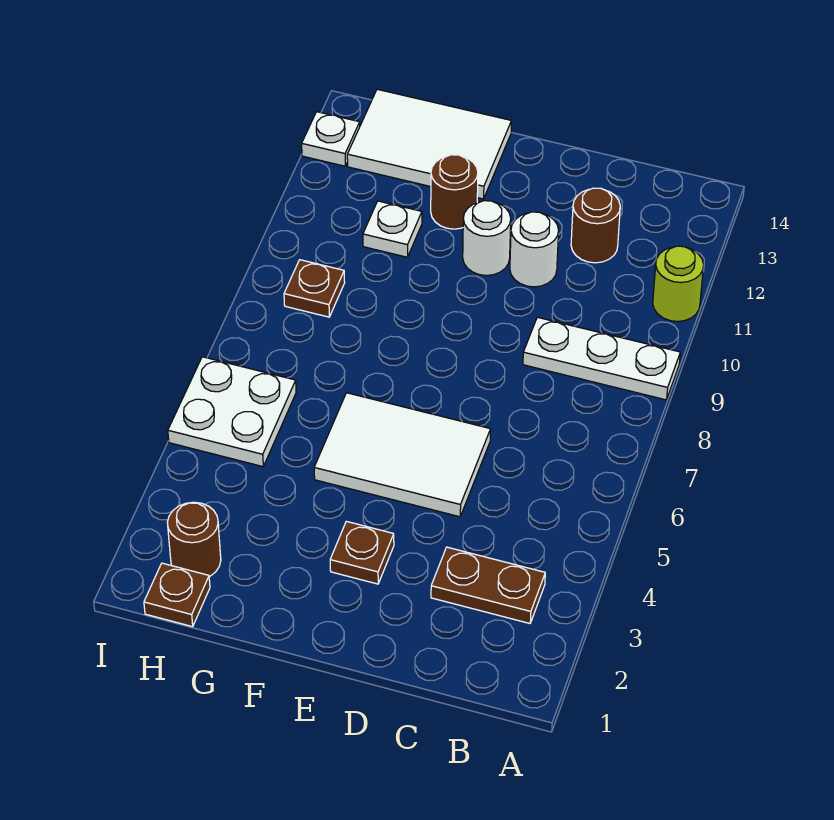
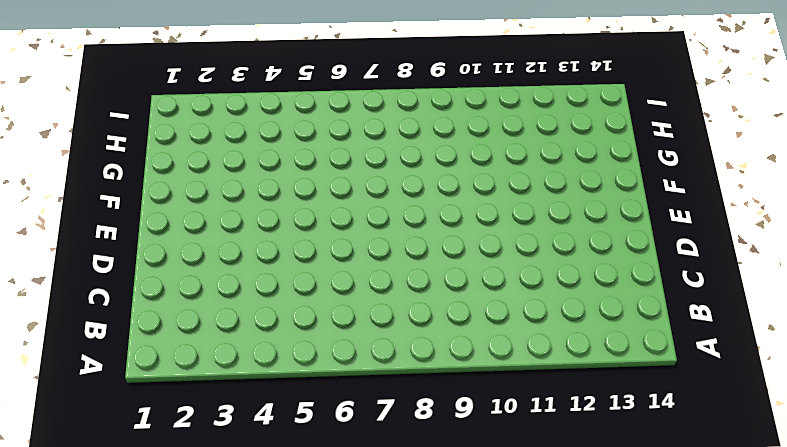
none -> white 1x3 plate [523,317,680,400]
none -> lime 1x1 round brick [653,246,704,321]
none -> brown 1x2 plate [431,547,545,623]

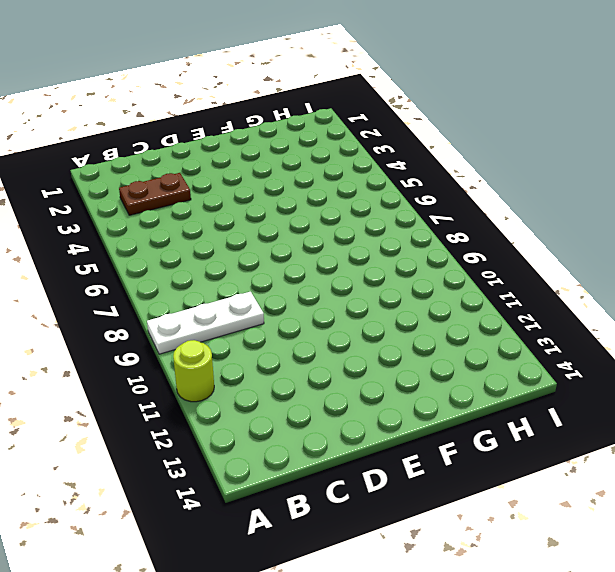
none -> brown 1x1 round brick [571,188,620,263]
none -> white 2x3 tile [314,393,491,517]
none -> white 1x1 round brick [510,212,559,287]

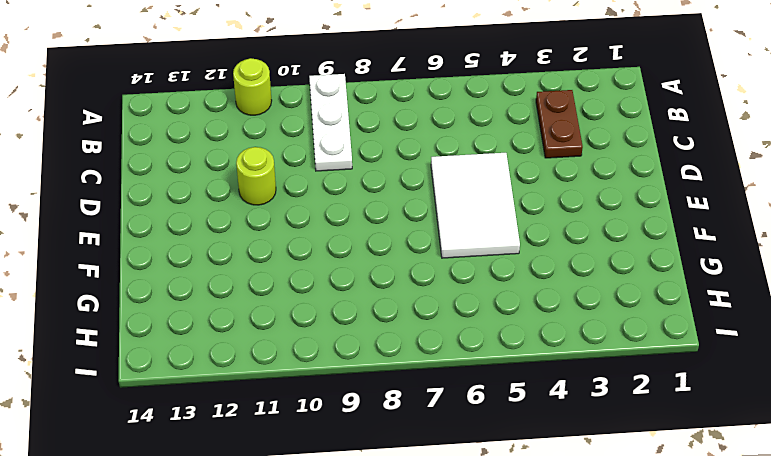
lime 1x1 round brick [236,147,276,205] -> white 1x1 round brick [510,212,559,287]
none -> brown 1x1 round brick [571,188,620,263]
none -> brown 1x1 plate [330,521,394,584]
none -> white 1x1 round brick [463,201,511,275]

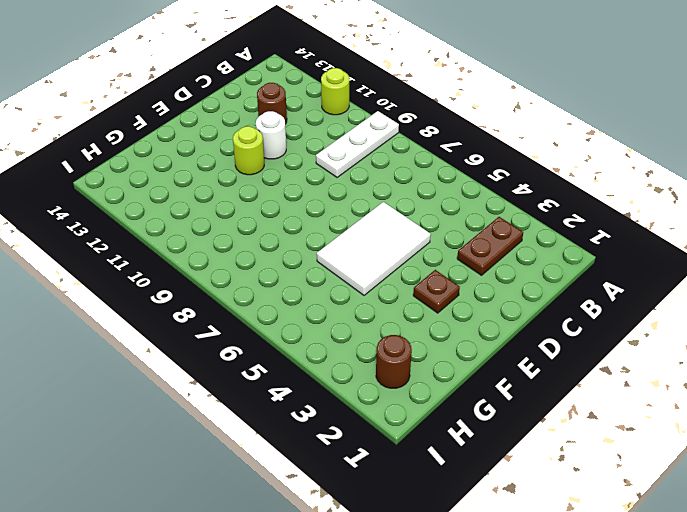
lime 1x1 round brick [233,126,264,175] -> white 1x1 round brick [463,201,511,275]
none -> brown 1x1 round brick [431,155,478,229]
none -> white 2x3 tile [347,89,511,199]
none -> white 1x1 plate [363,201,422,257]

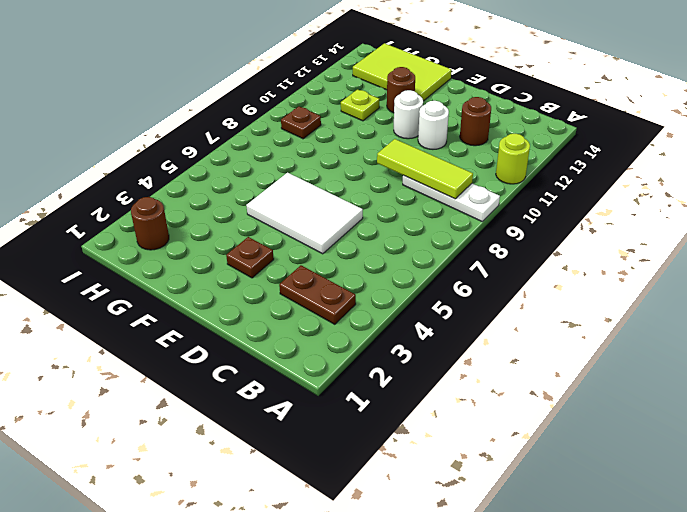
lime 1x3 tile [377,139,473,199] -> none
lime 2x3 tile [353,43,451,101] -> white 2x3 tile [347,89,511,199]
lime 1x1 plate [341,90,379,121] -> white 1x1 plate [363,201,422,257]
none -> brown 1x1 plate [144,563,210,627]
none -> white 2x2 plate [168,357,296,467]
none -> white 1x1 plate [302,112,360,166]

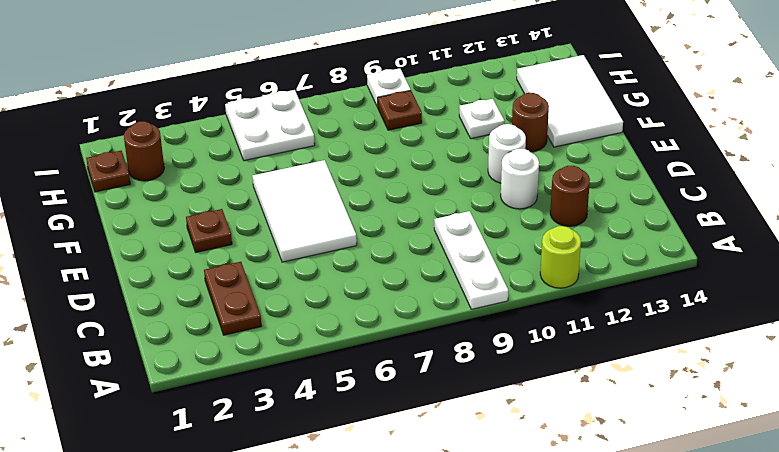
white 1x1 plate [367,68,411,107] -> white 1x1 plate moved to [302,112,360,166]

